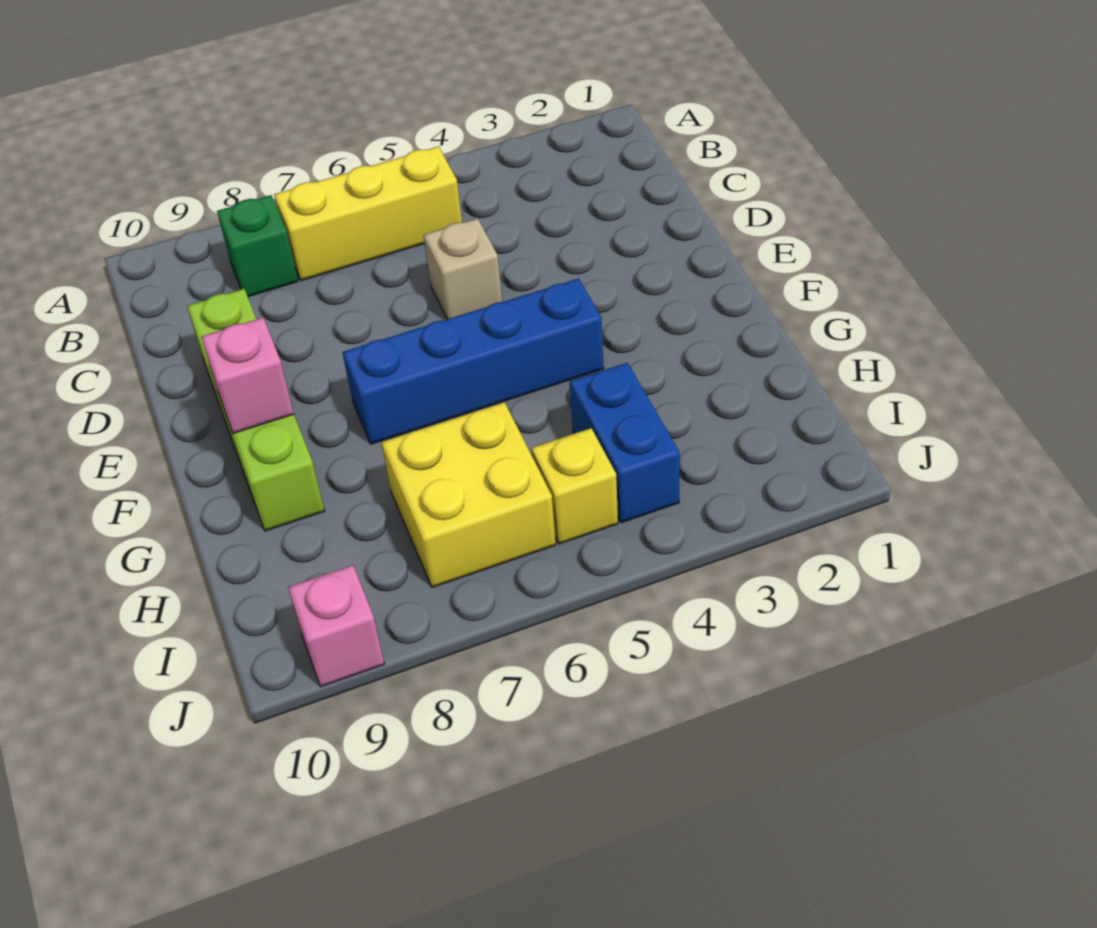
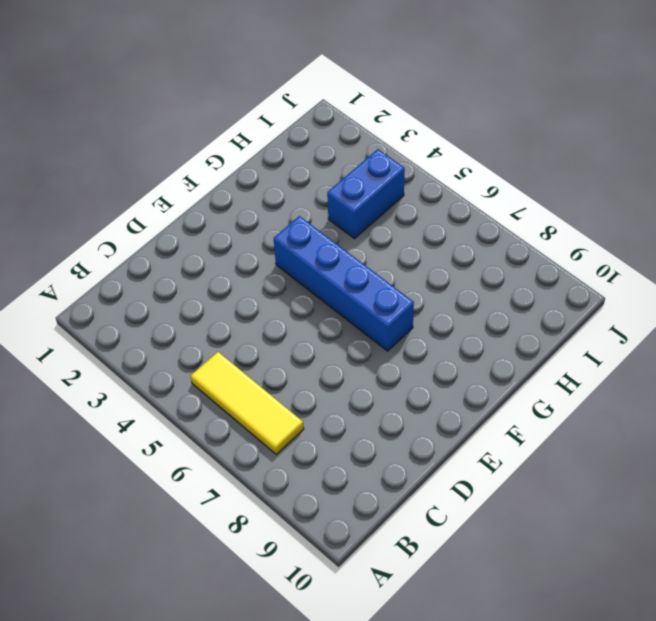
yellow 1x3 tile [191,352,304,454] -> yellow 1x3 brick [274,146,462,281]
none -> green 1x1 brick [217,195,298,297]
none -> tan 1x1 brick [424,218,502,319]

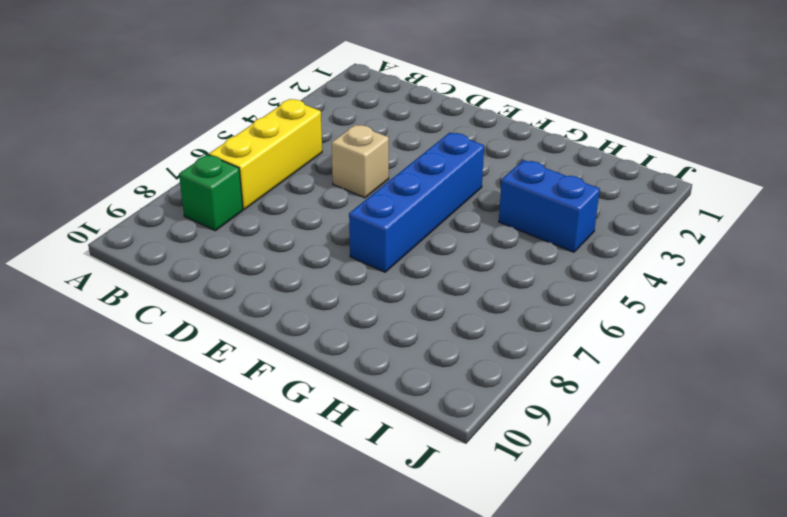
none -> lime 1x4 brick [187,289,325,531]
none -> yellow 2x2 brick [381,402,556,587]

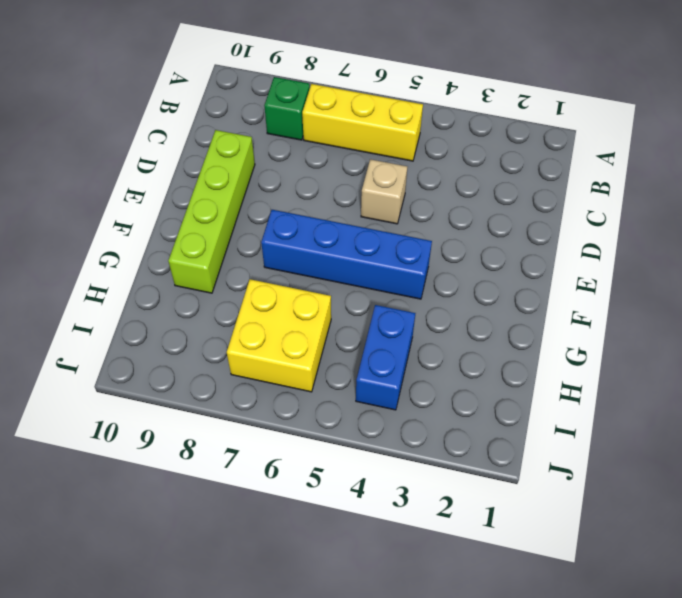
none -> yellow 1x1 brick [531,428,618,544]
none -> pink 1x1 brick [288,565,384,687]

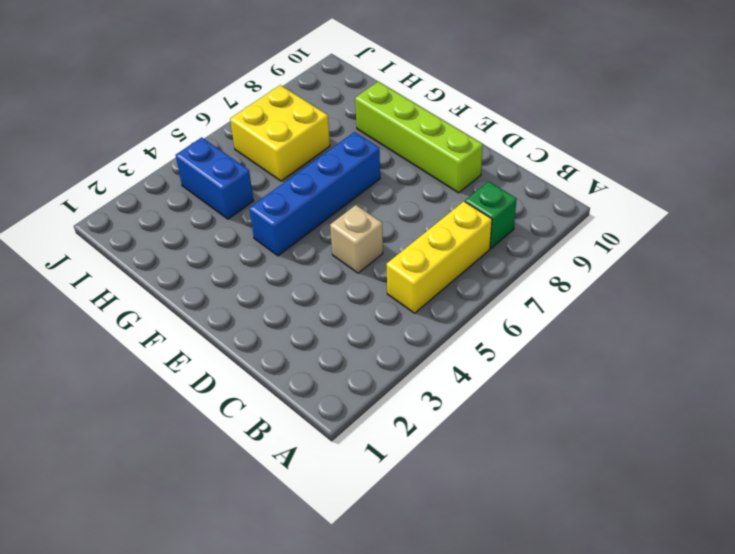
none -> yellow 1x1 brick [531,428,618,544]
none -> pink 1x1 brick [288,565,384,687]

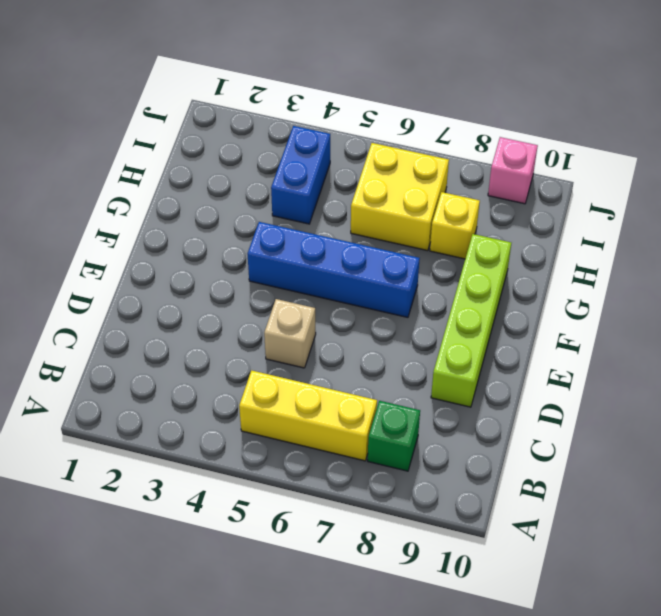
yellow 1x1 brick [430,192,480,259] -> yellow 1x1 brick moved to [531,428,618,544]
none -> pink 1x1 brick [202,318,294,433]

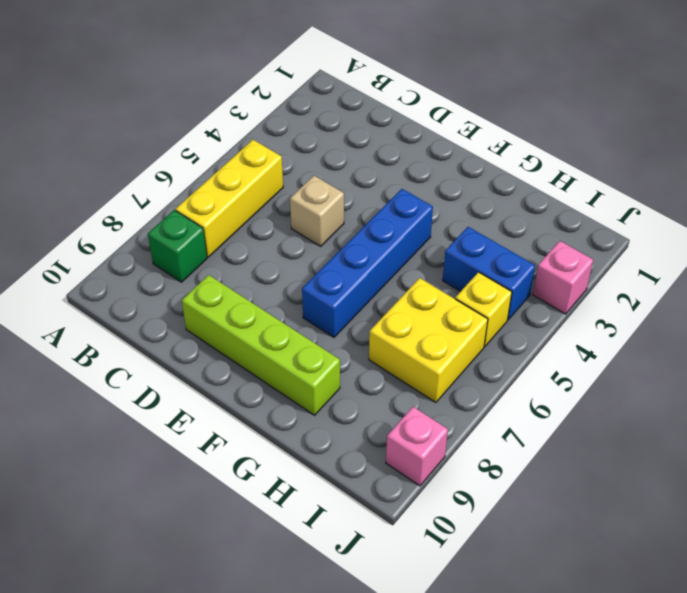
pink 1x1 brick [533,241,593,314] -> pink 1x1 brick moved to [202,318,294,433]

